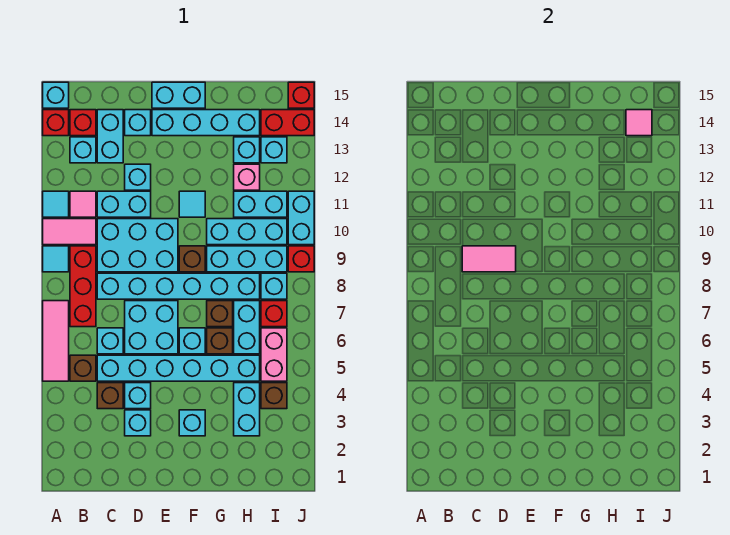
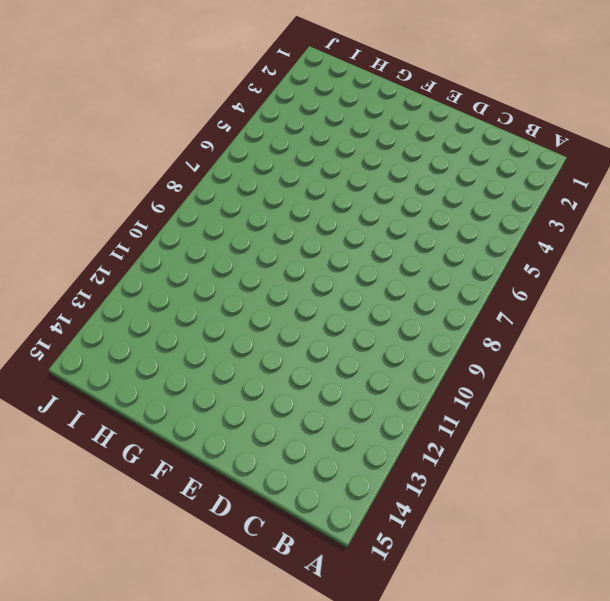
none -> pink 1x3 tile [43,301,69,381]
none -> cyan 1x1 tile [43,246,69,272]
none -> pink 1x2 tile [43,219,96,245]
none -> cyan 1x1 tile [43,191,69,217]

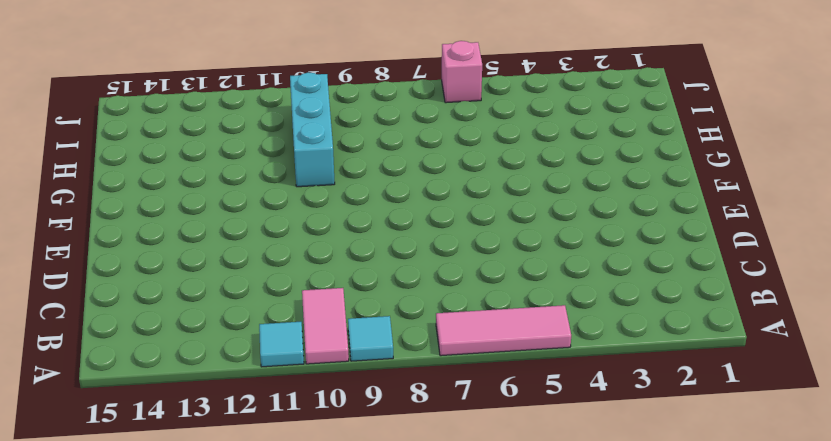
pink 1x1 brick [442,41,482,103] -> pink 1x1 brick moved to [234,164,260,190]
none -> red 1x1 brick [43,110,69,136]
none -> cyan 1x1 brick [43,82,69,108]
none -> brown 1x1 brick [70,355,96,381]
none -> red 1x3 brick [70,246,96,327]

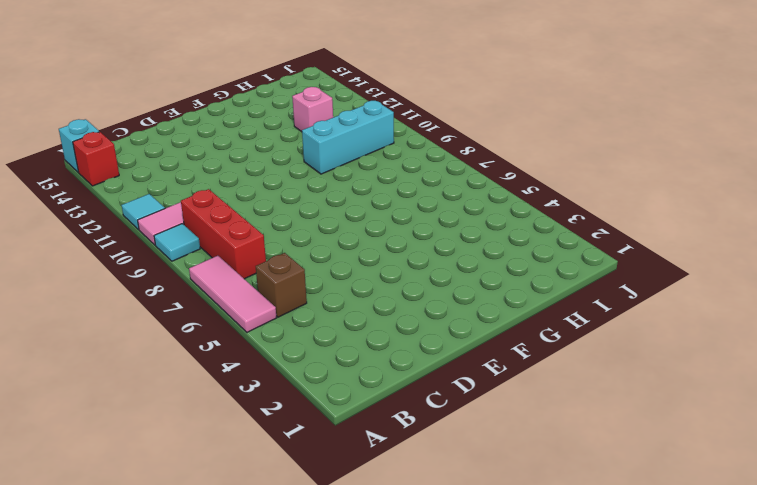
none -> pink 1x1 tile [70,191,96,217]
none -> cyan 1x1 brick [70,137,96,163]
none -> red 1x1 brick [70,110,96,136]
none -> brown 1x1 brick [97,383,123,409]

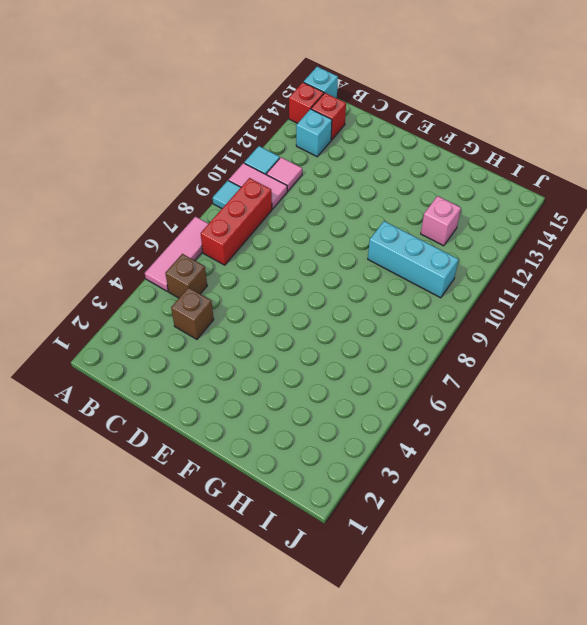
none -> cyan 1x6 brick [97,355,260,381]
none -> cyan 1x1 brick [97,328,123,354]
none -> cyan 1x6 brick [97,273,260,299]
none -> cyan 2x3 brick [97,219,178,272]

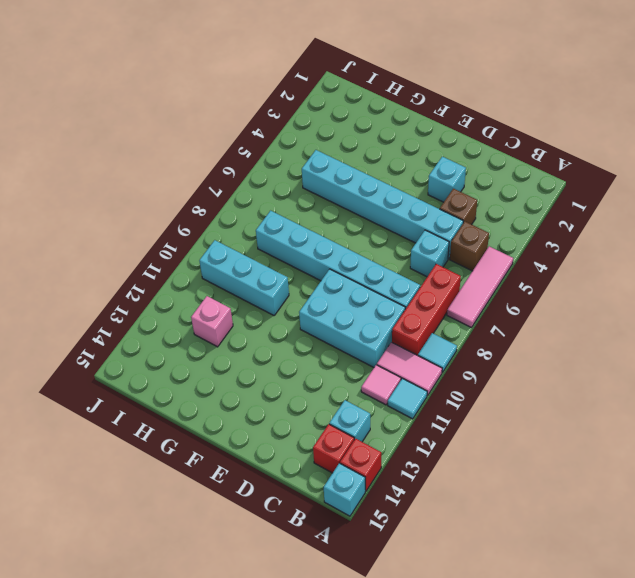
none -> cyan 1x2 brick [97,191,151,217]
none -> cyan 1x2 brick [97,110,123,163]
none -> cyan 1x1 brick [125,383,151,409]
none -> cyan 2x2 brick [125,301,178,354]

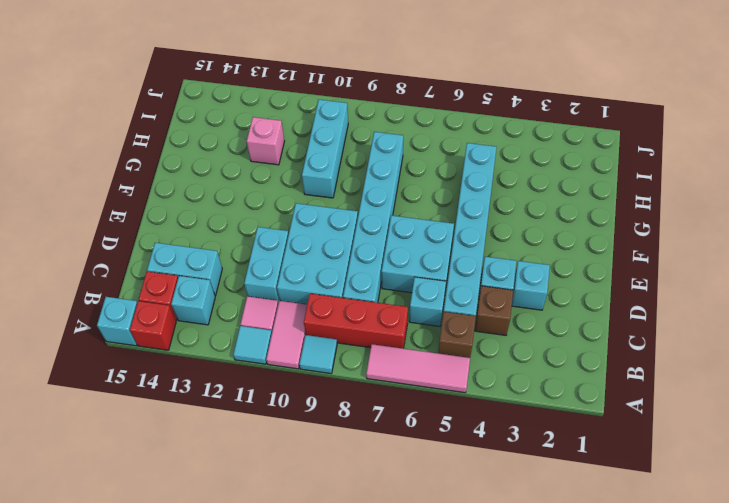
none -> cyan 1x1 brick [125,164,151,190]
none -> cyan 1x1 brick [125,110,151,136]
none -> cyan 1x4 brick [152,110,260,136]
none -> cyan 1x2 brick [152,82,205,108]

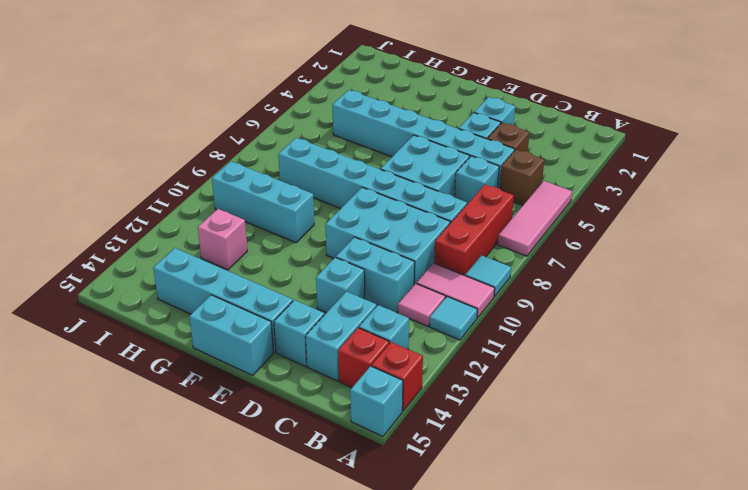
none -> cyan 1x1 brick [179,410,205,436]
none -> cyan 1x1 brick [179,328,205,354]
none -> brown 1x1 brick [179,246,205,272]
none -> cyan 1x1 tile [179,191,205,217]

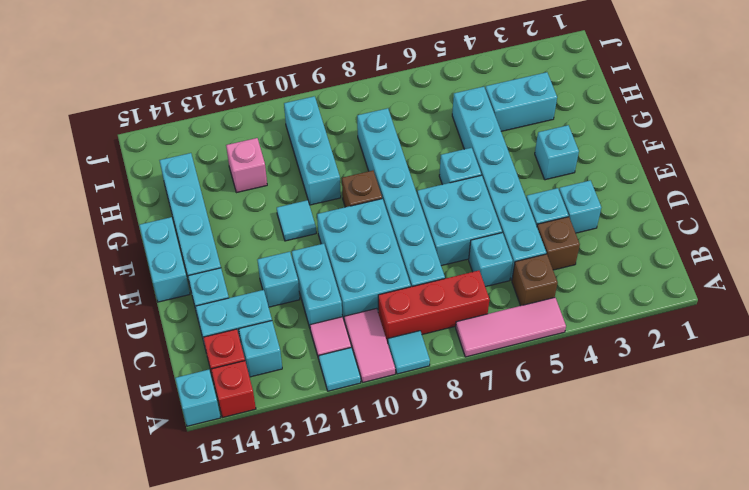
none -> brown 1x1 brick [207,328,233,354]
none -> brown 1x1 brick [207,301,233,327]
none -> cyan 1x3 brick [207,246,287,272]
none -> cyan 1x2 brick [234,301,260,354]

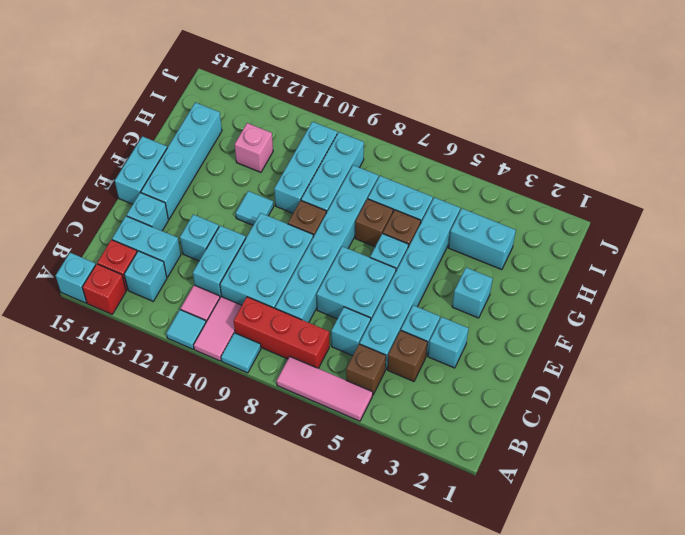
none -> cyan 1x2 brick [234,191,287,217]
none -> cyan 1x1 brick [234,137,260,163]
none -> brown 1x1 brick [261,383,287,409]
none -> pink 1x2 brick [261,328,287,381]

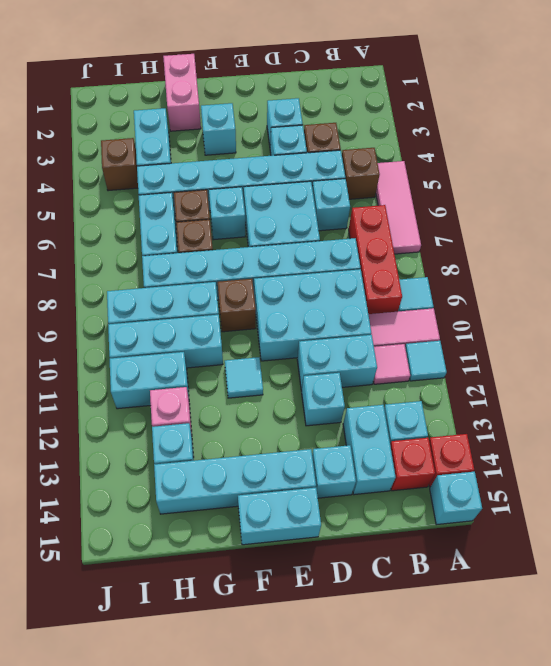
pink 1x2 brick [163,54,201,131] -> pink 1x2 brick moved to [261,328,287,381]
none -> red 1x1 brick [261,301,287,327]
none -> cyan 1x1 brick [261,273,287,299]
none -> cyan 1x1 brick [261,137,287,163]
none -> red 1x2 brick [261,110,314,136]

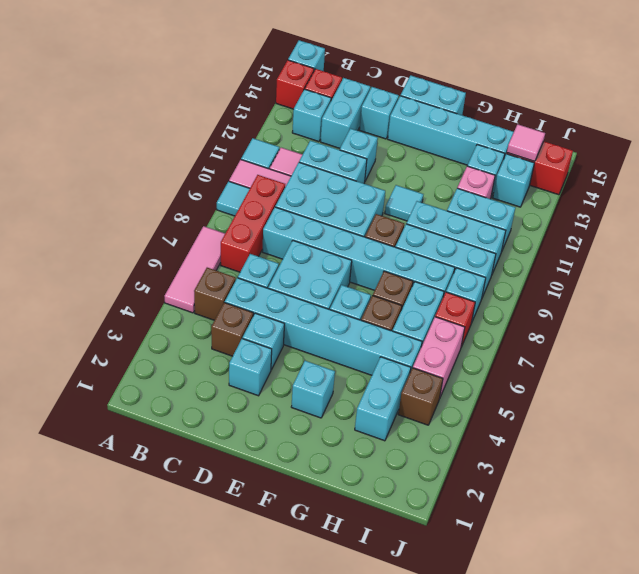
none -> red 1x1 brick [288,246,314,272]
none -> cyan 1x2 brick [288,191,314,245]
none -> red 1x1 brick [288,82,314,108]
none -> pink 1x2 tile [462,246,516,272]

